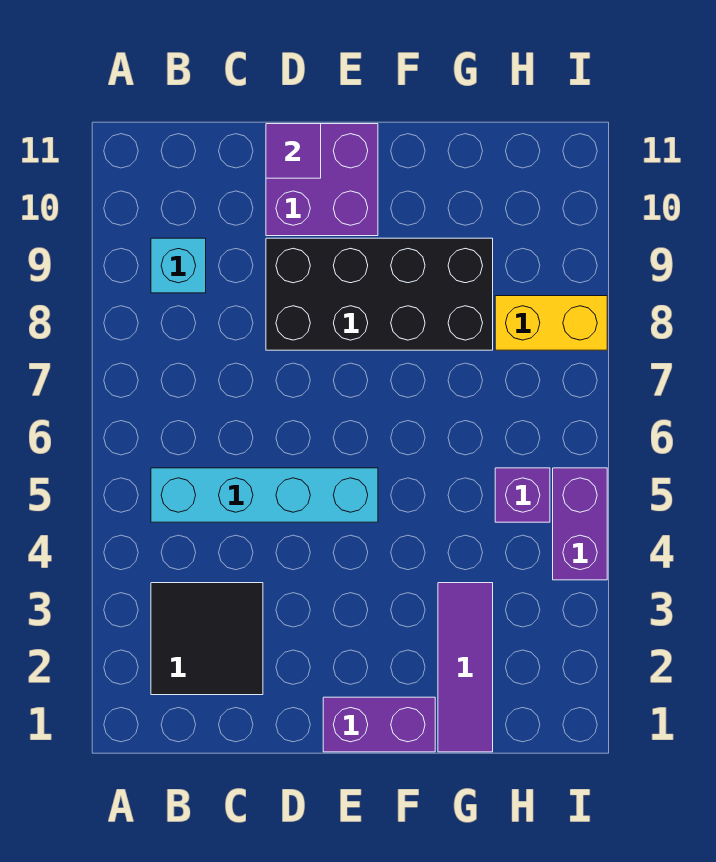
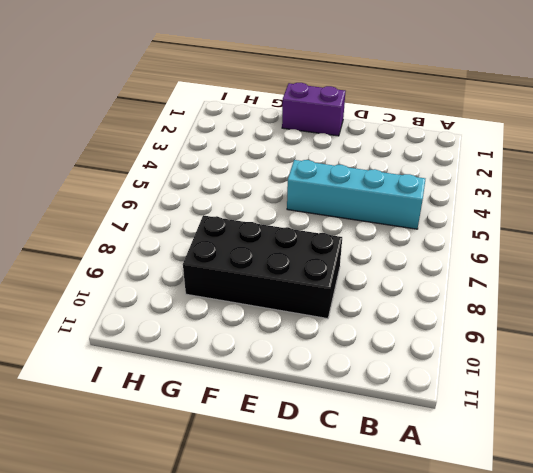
none -> black 2x2 tile [151,583,263,695]
none -> cyan 1x1 brick [151,238,206,293]

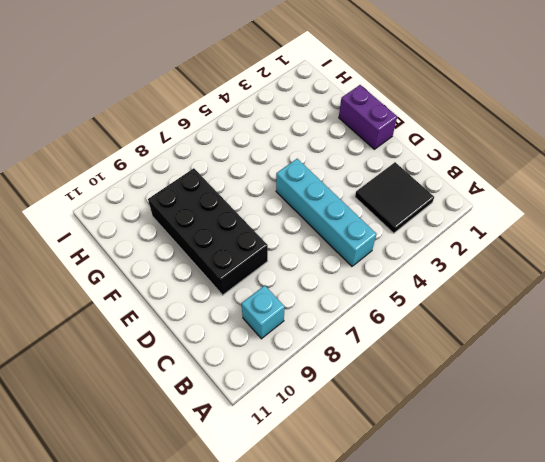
none -> purple 2x2 brick [266,124,378,236]
none -> purple 1x3 tile [438,583,493,752]

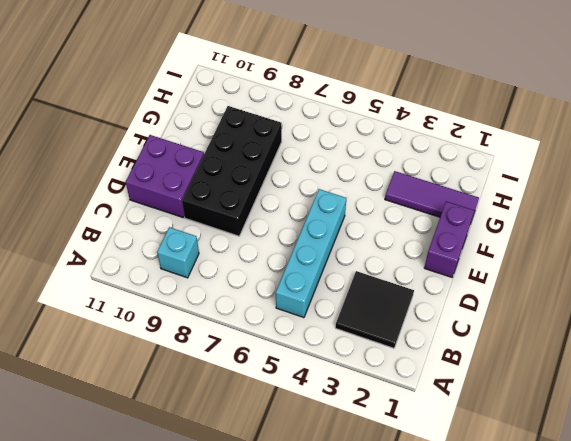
none -> purple 1x1 brick [495,468,550,522]
none -> yellow 1x2 brick [495,296,607,350]

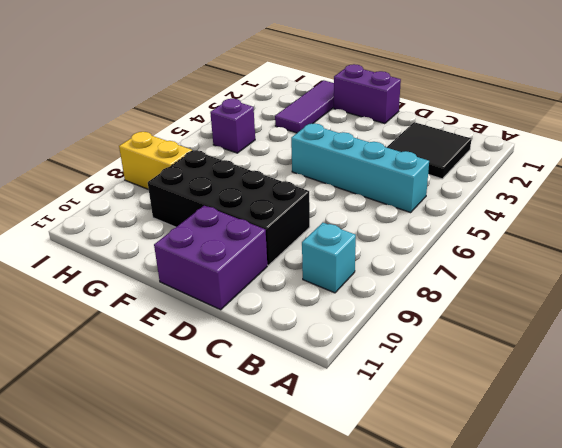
none -> purple 1x2 brick [553,468,607,580]
none -> purple 1x1 tile [266,124,321,178]

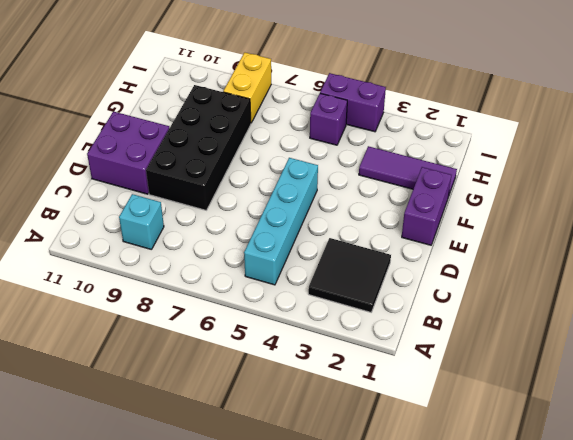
none -> purple 1x1 tile [266,124,321,178]

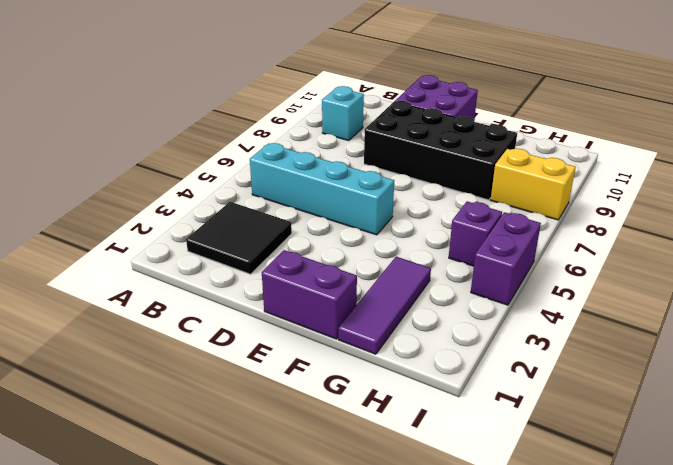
none -> purple 1x1 tile [266,124,321,178]

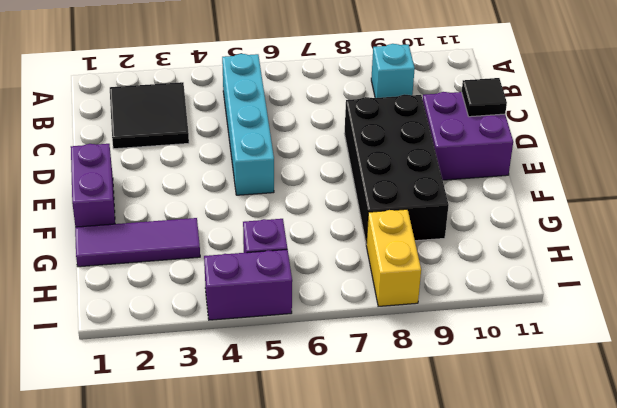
black 1x1 tile [462,78,507,117] -> purple 1x1 tile [266,124,321,178]

